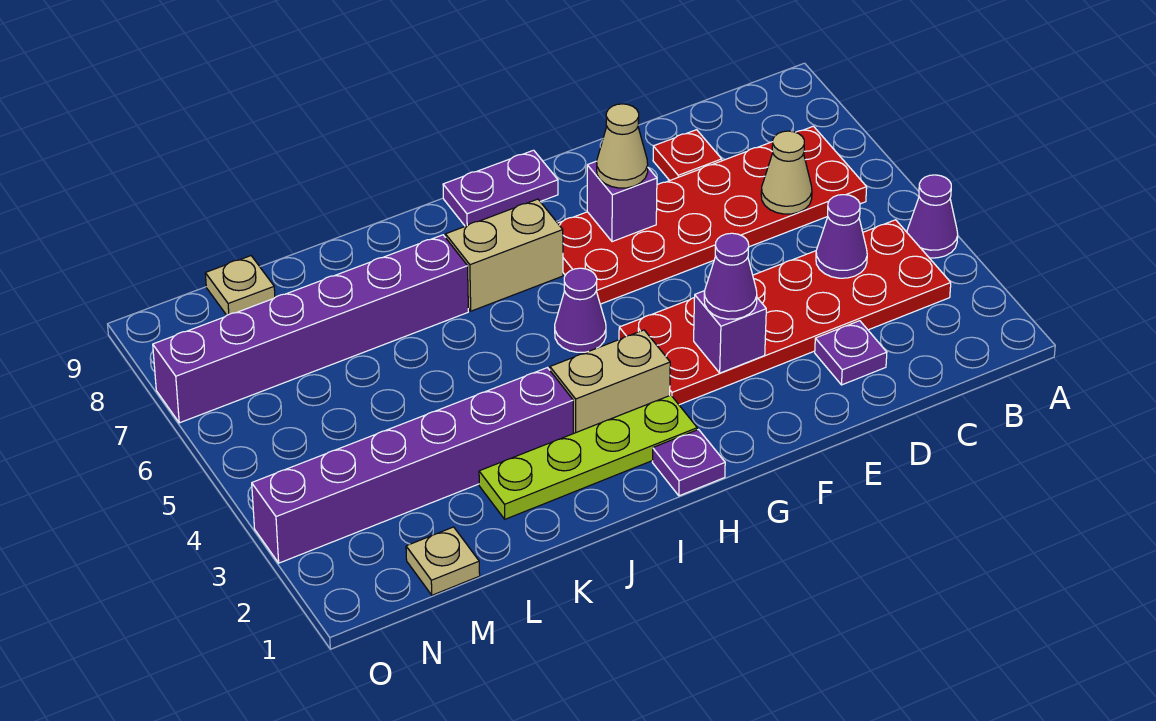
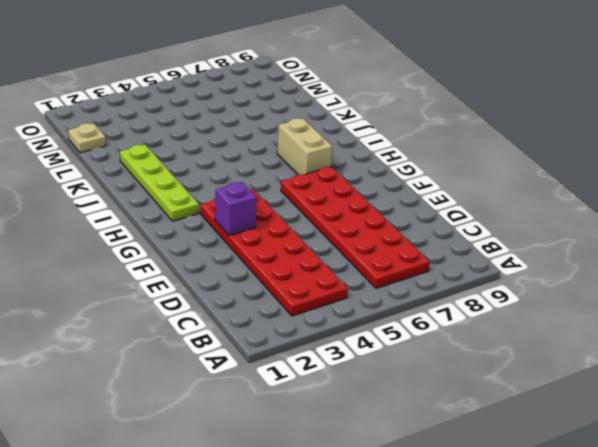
none -> purple 1x1 cone [907,175,958,258]
none -> purple 1x1 plate [815,321,887,385]
none -> red 1x1 plate [653,130,722,180]

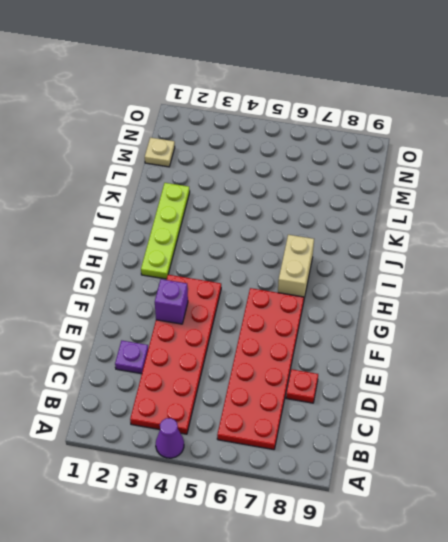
none -> purple 1x2 plate [443,150,558,226]
none -> purple 1x1 plate [652,430,725,496]
none -> tan 1x2 brick [550,330,670,434]

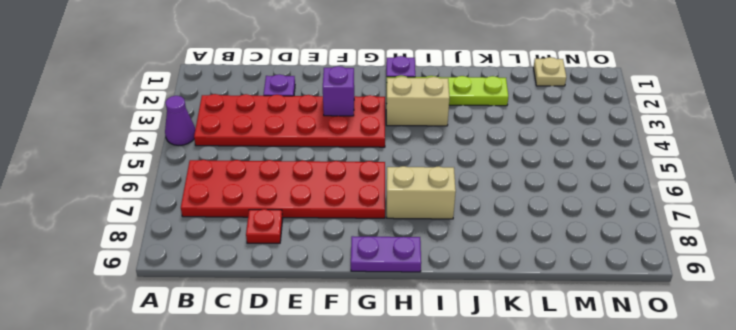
none -> purple 1x1 cone [555,268,606,352]
none -> purple 1x6 brick [252,368,573,563]
none -> purple 1x6 brick [153,235,468,423]

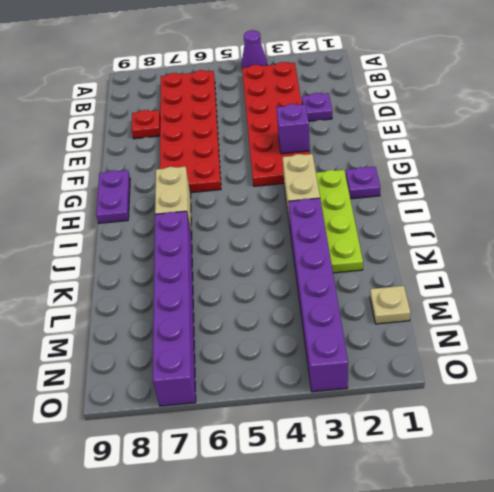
none -> purple 1x1 cone [555,268,606,352]
none -> tan 1x1 plate [205,256,275,315]
none -> purple 1x1 cone [816,195,867,278]

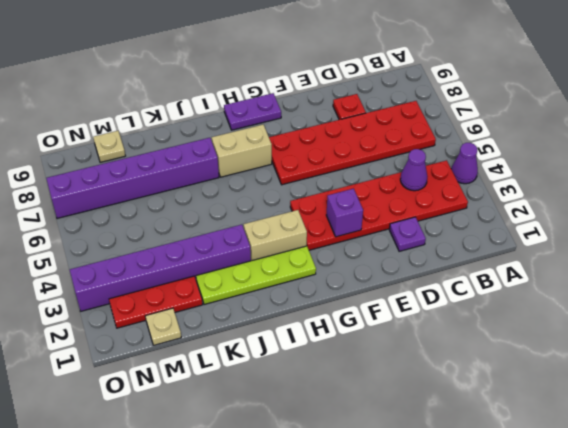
red 1x3 plate [109,276,203,328] -> none
none -> purple 1x1 plate [652,430,725,496]
none -> purple 1x1 cone [555,268,606,352]
none -> tan 1x1 cone [761,131,812,214]

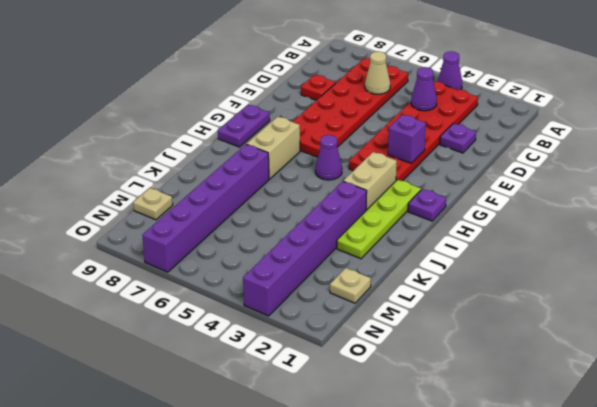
none -> purple 1x1 brick [587,161,657,242]
none -> purple 1x1 cone [704,233,757,319]
none -> tan 1x1 cone [597,104,648,188]

